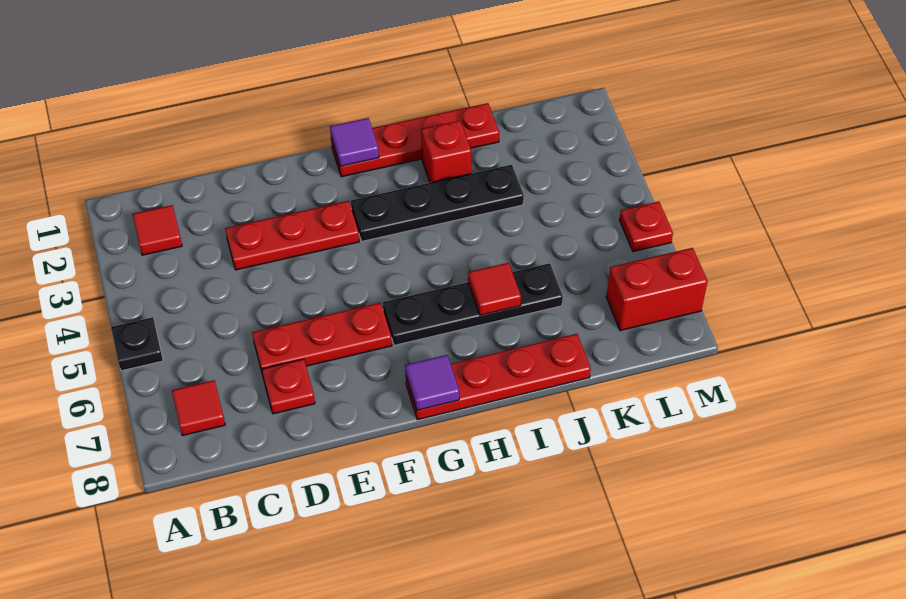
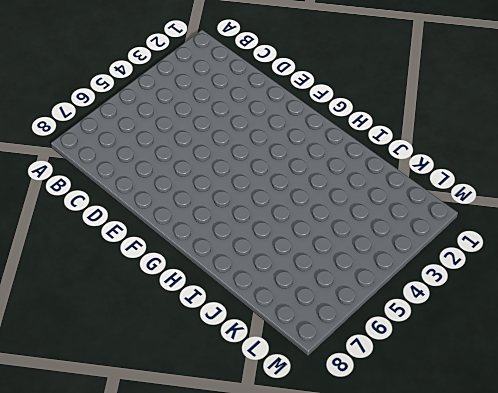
none -> black 1x1 plate [111,317,163,371]
none -> red 1x1 tile [132,205,182,255]
none -> red 1x1 tile [172,380,225,436]

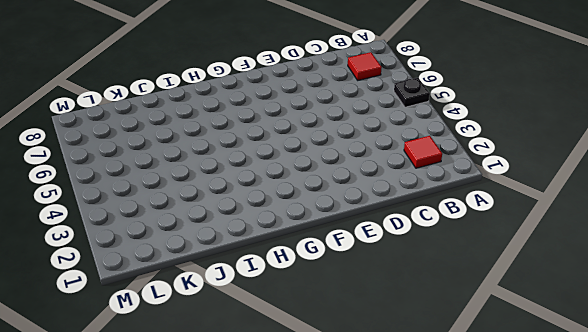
none -> red 1x3 plate [225,201,359,270]
none -> red 1x3 plate [252,303,392,371]
none -> red 1x1 plate [262,359,315,414]

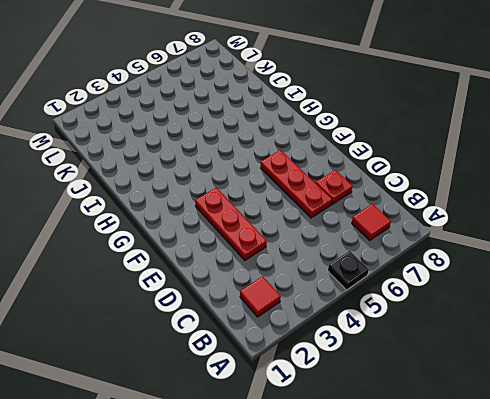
none -> red 1x4 plate [331,103,499,177]
none -> black 1x4 plate [351,165,524,241]
none -> black 1x4 plate [383,263,563,345]

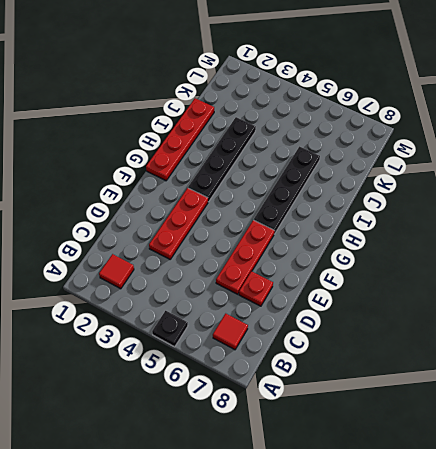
none -> red 1x4 plate [406,334,591,420]
none -> red 1x1 brick [421,121,471,183]
none -> red 1x2 brick [606,248,708,331]

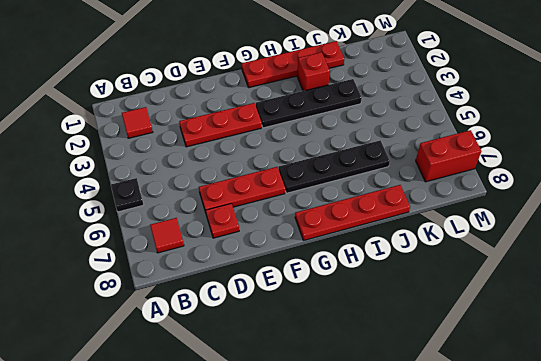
none -> red 1x1 plate [620,202,673,252]
none -> purple 1x1 tile [330,118,379,166]
none -> purple 1x1 tile [405,355,459,410]

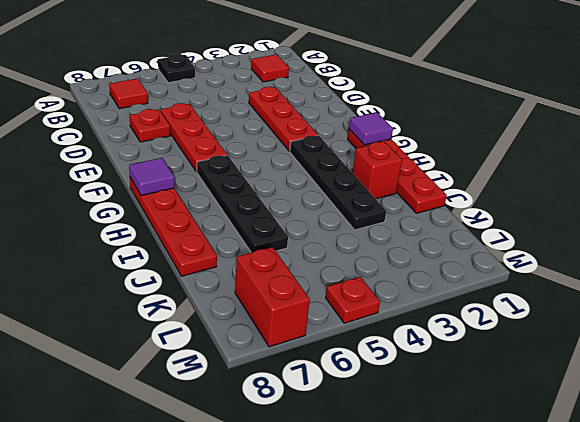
none -> red 1x1 tile [468,263,521,315]

